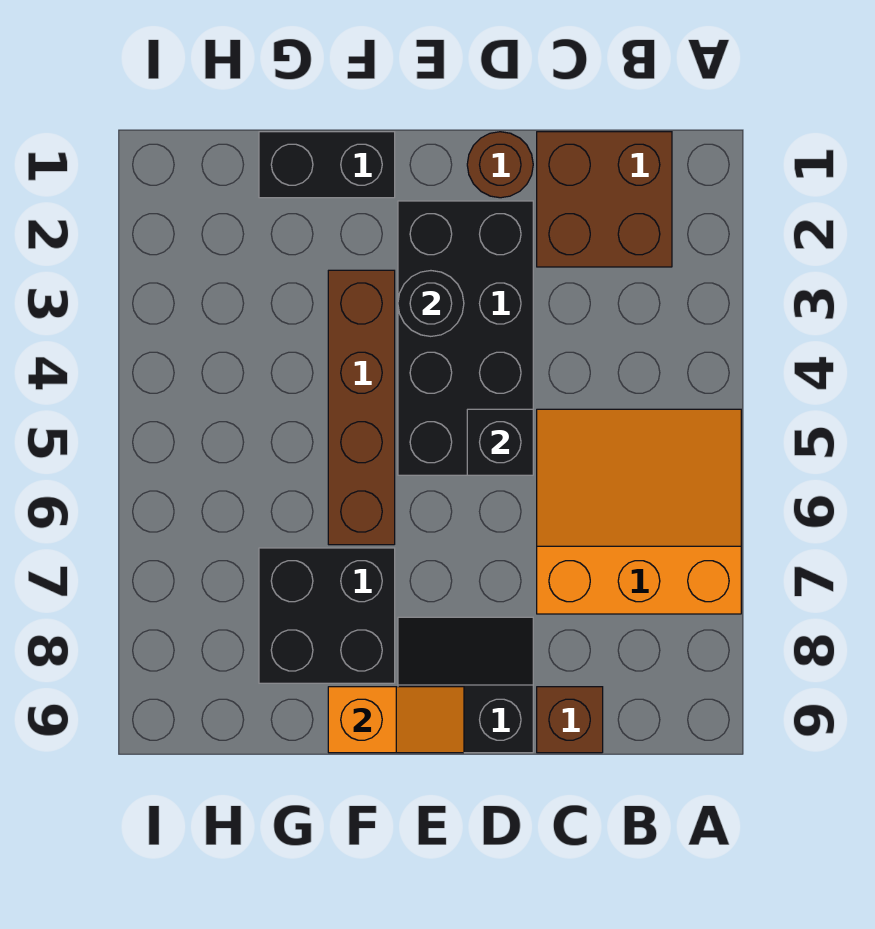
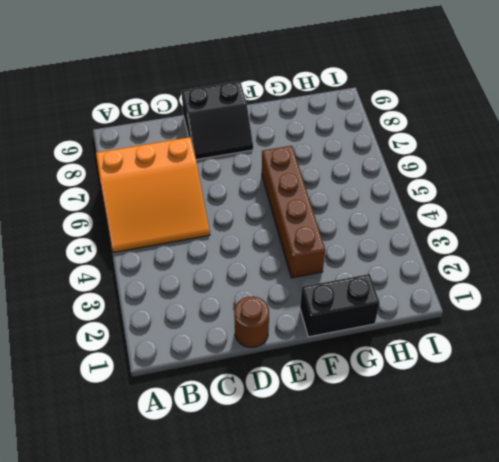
none -> brown 2x2 brick [537,132,672,267]
none -> brown 1x1 brick [537,687,603,753]
none -> black 2x4 brick [398,201,533,475]

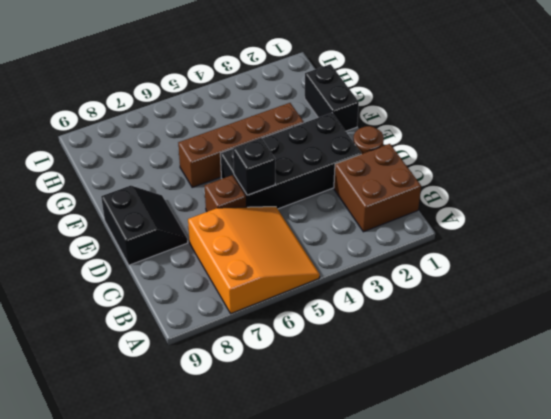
brown 1x1 brick [204,175,246,212] -> brown 1x1 brick moved to [537,687,603,753]
none -> black 2x2 brick [259,548,395,683]
none -> black 1x1 round brick [398,271,464,336]
none -> orange 1x2 slope [328,687,464,753]

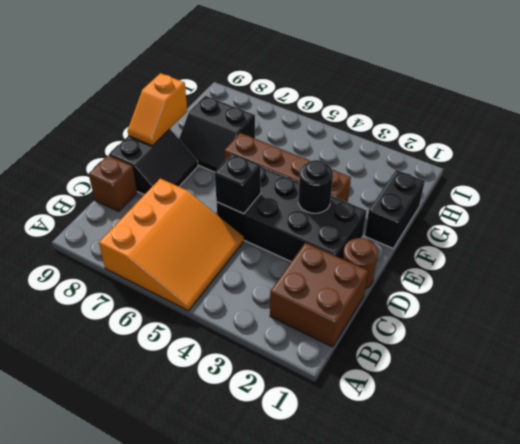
black 2x2 slope [179,96,255,172] -> black 2x2 brick [259,548,395,683]

